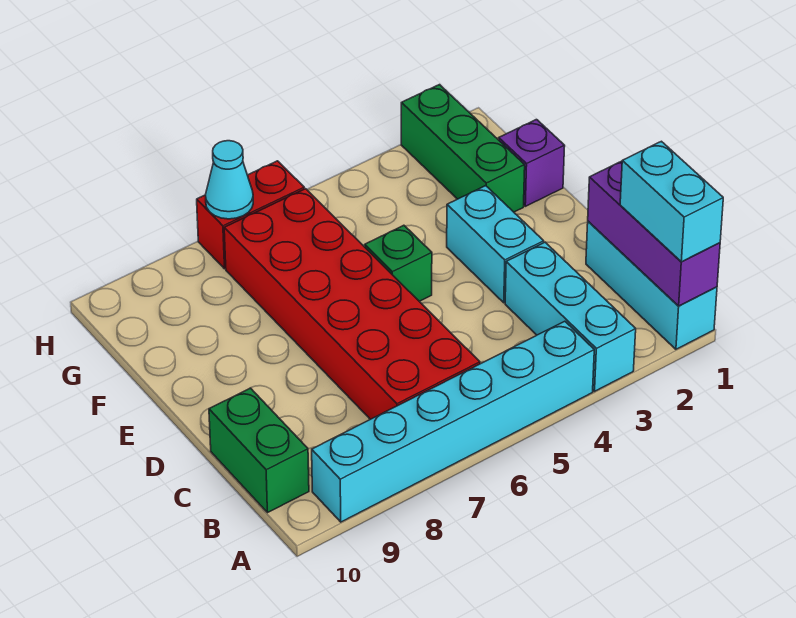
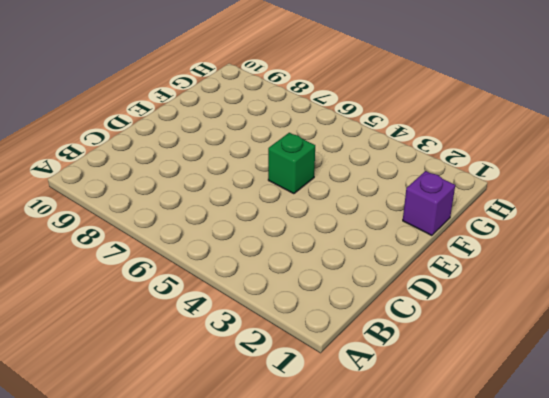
none -> cyan 1x3 brick [586,221,717,349]
none -> cyan 1x3 brick [505,242,636,391]
none -> cyan 1x6 brick [312,321,594,522]

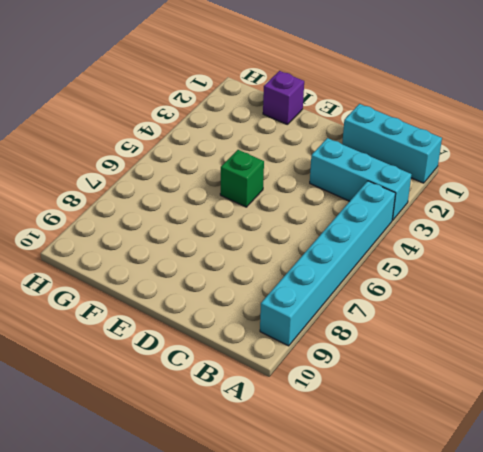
none -> red 2x6 brick [224,189,480,419]
none -> green 1x2 brick [209,388,309,513]
none -> cyan 1x2 brick [447,186,544,303]

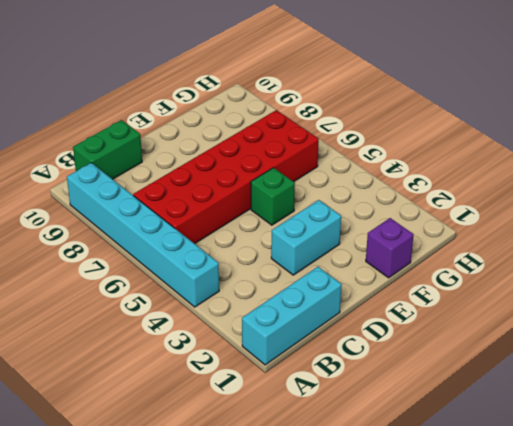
none -> cyan 1x3 brick [505,242,636,391]
none -> green 1x3 brick [401,85,525,212]
none -> red 1x2 brick [197,161,304,269]

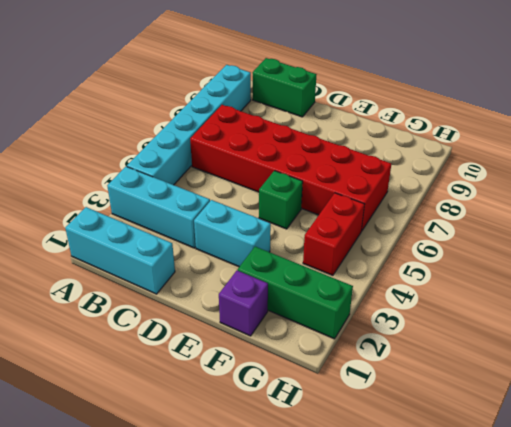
red 1x2 brick [303,193,365,275] -> red 1x2 brick moved to [197,161,304,269]
none -> purple 1x3 brick [588,161,720,306]
none -> cyan 1x1 cone [205,141,253,219]
none -> cyan 1x2 brick [620,141,723,262]

